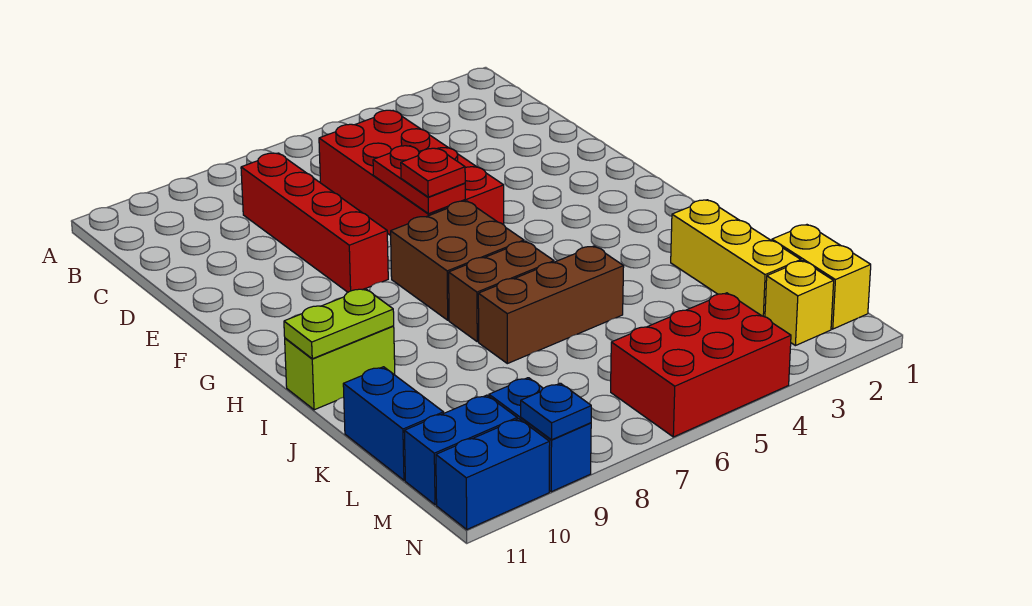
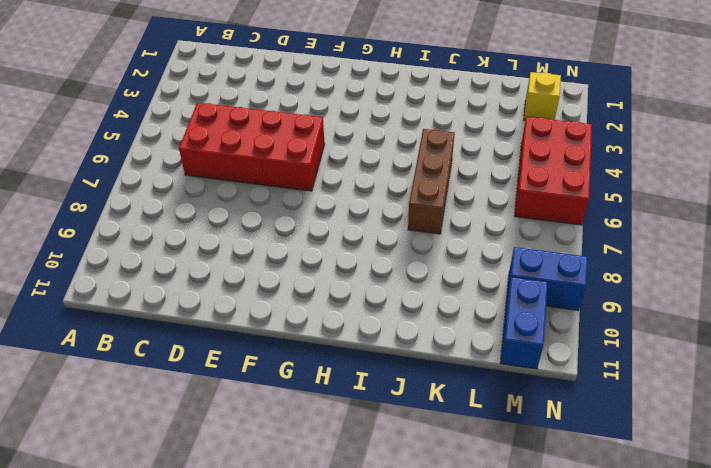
none -> red 1x4 brick [241,153,388,292]
none -> brown 2x2 brick [391,201,524,320]
none -> brown 1x2 brick [449,241,554,342]

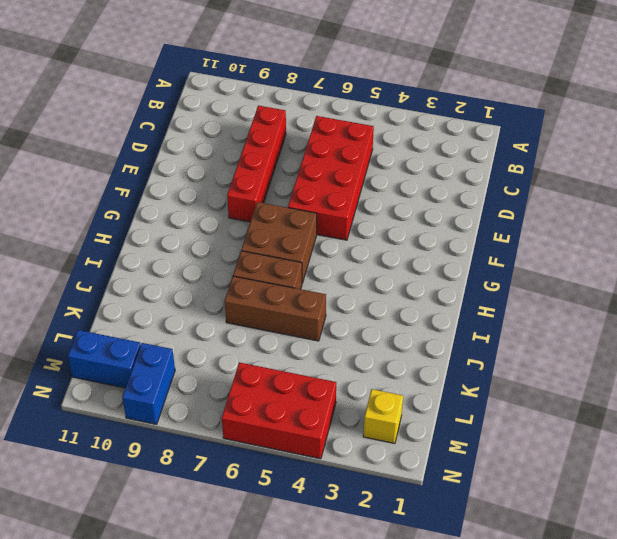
none -> lime 1x2 brick [285,326,395,410]
none -> yellow 1x3 brick [671,200,801,317]
none -> blue 1x2 brick [343,367,444,480]

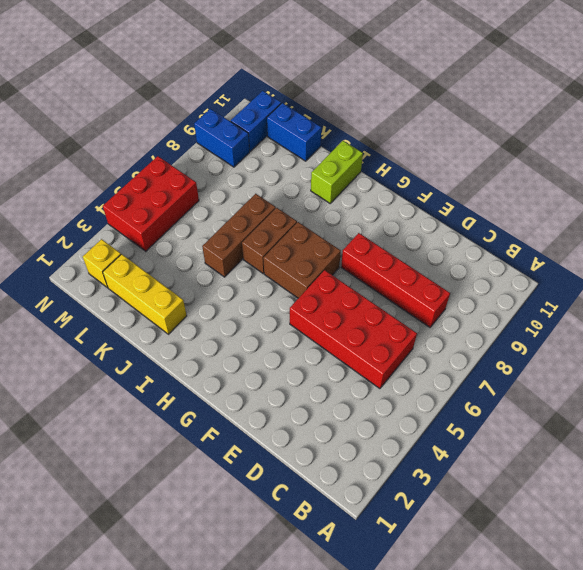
none -> yellow 1x2 brick [772,225,871,329]
none -> blue 1x2 brick [436,419,550,529]
none -> red 1x2 plate [373,146,465,214]

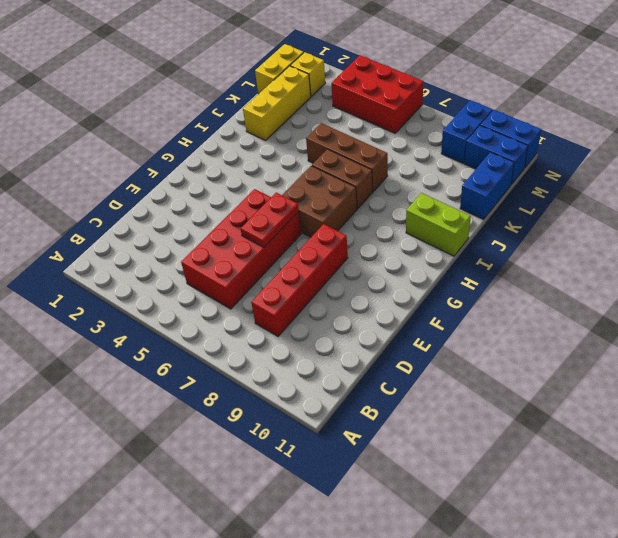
none -> lime 1x2 plate [284,289,394,359]
none -> blue 1x1 plate [521,383,591,440]
none -> red 1x1 plate [401,148,465,197]

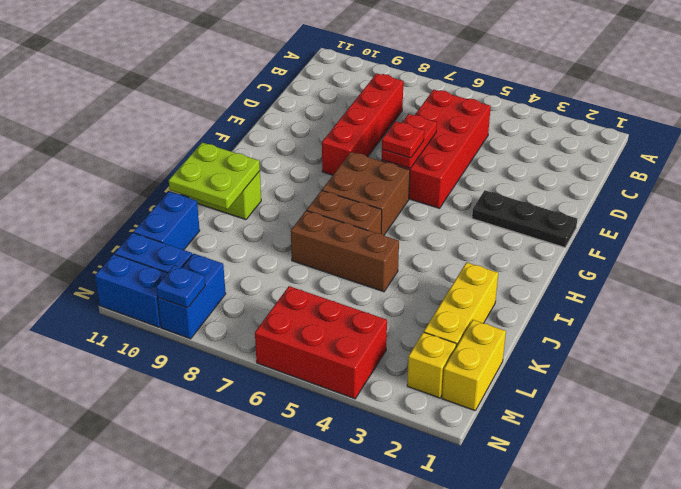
black 1x3 plate [472,190,577,247] -> none
lime 2x2 plate [169,143,260,209] -> lime 1x2 plate [284,289,394,359]

